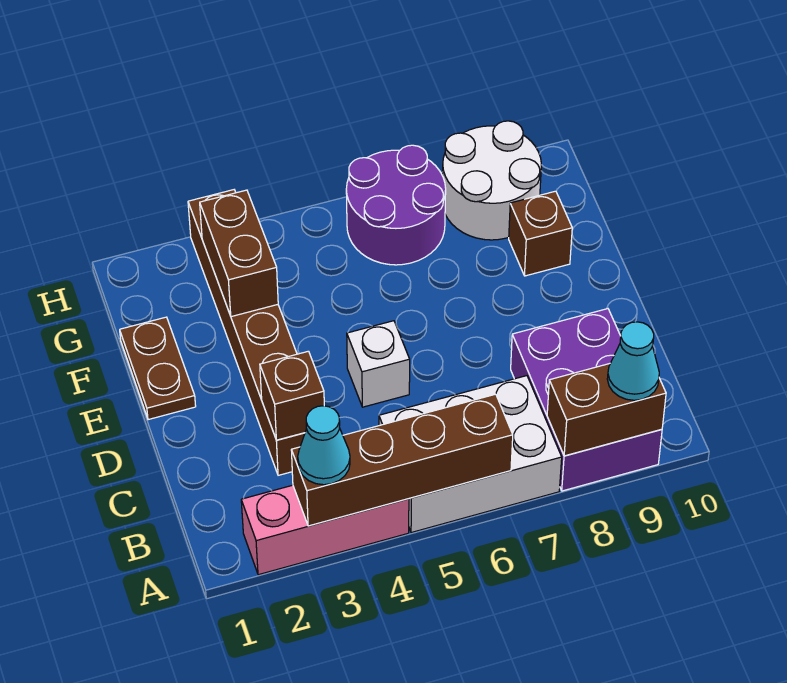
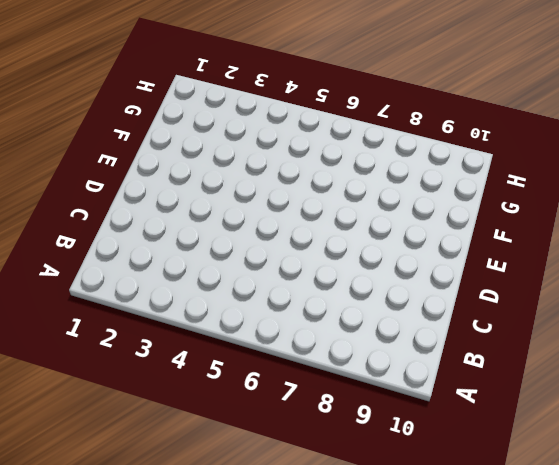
none -> pink 1x3 brick [241,485,409,575]
none -> white 2x3 brick [379,376,562,533]
none -> purple 2x3 brick [511,309,662,491]

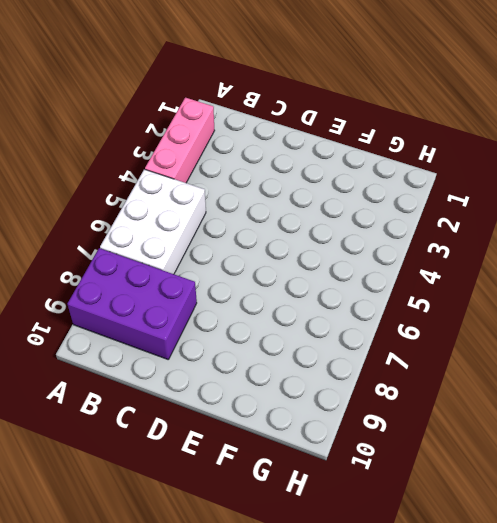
none -> brown 1x6 brick [188,190,305,475]
none -> white 1x1 brick [347,321,410,407]
none -> brown 1x2 plate [120,317,196,420]

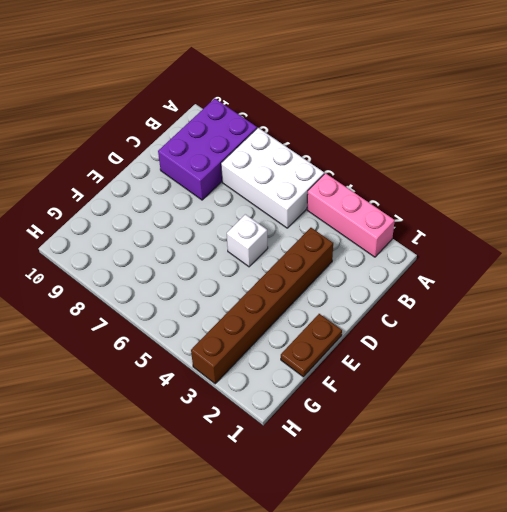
none -> brown 1x1 brick [509,191,572,276]
none -> purple 2x2 round brick [346,145,446,265]
none -> white 2x2 round brick [443,121,541,240]

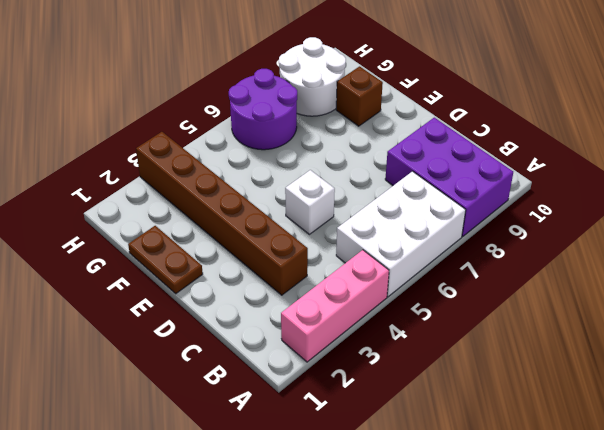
none -> brown 1x4 brick [291,394,513,526]
none -> brown 1x2 brick [547,364,666,456]
none -> brown 1x1 brick [260,351,324,440]

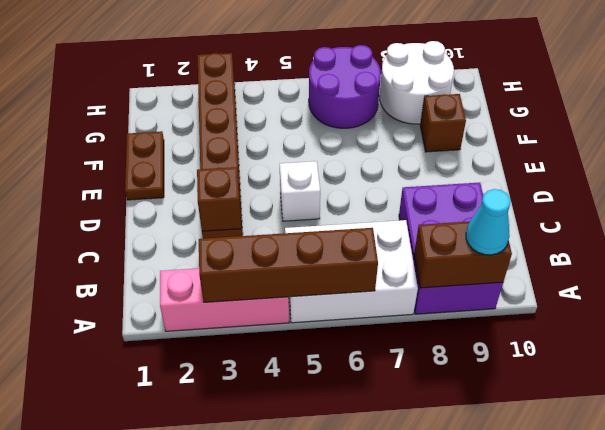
none -> brown 1x2 brick [200,190,278,317]
none -> cyan 1x1 cone [298,406,350,485]

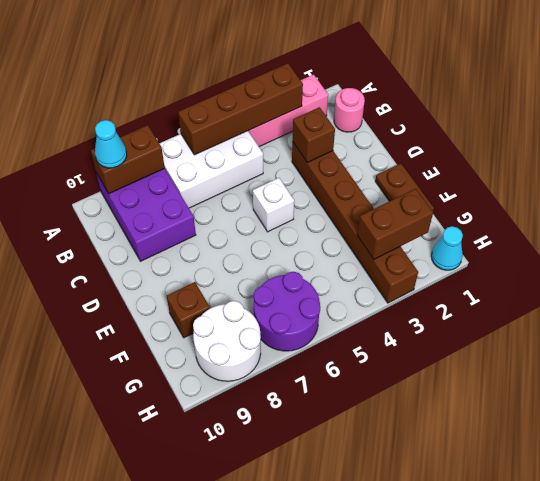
pink 1x1 round brick [334,88,365,132] -> none
brown 1x2 brick [357,189,433,259] -> brown 1x2 brick turned to [200,190,278,317]
cyan 1x1 cone [431,226,463,270] -> cyan 1x1 cone moved to [298,406,350,485]

